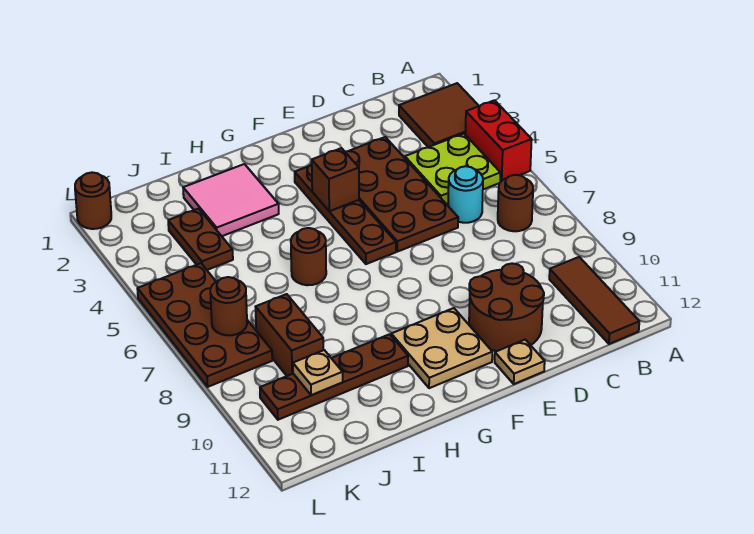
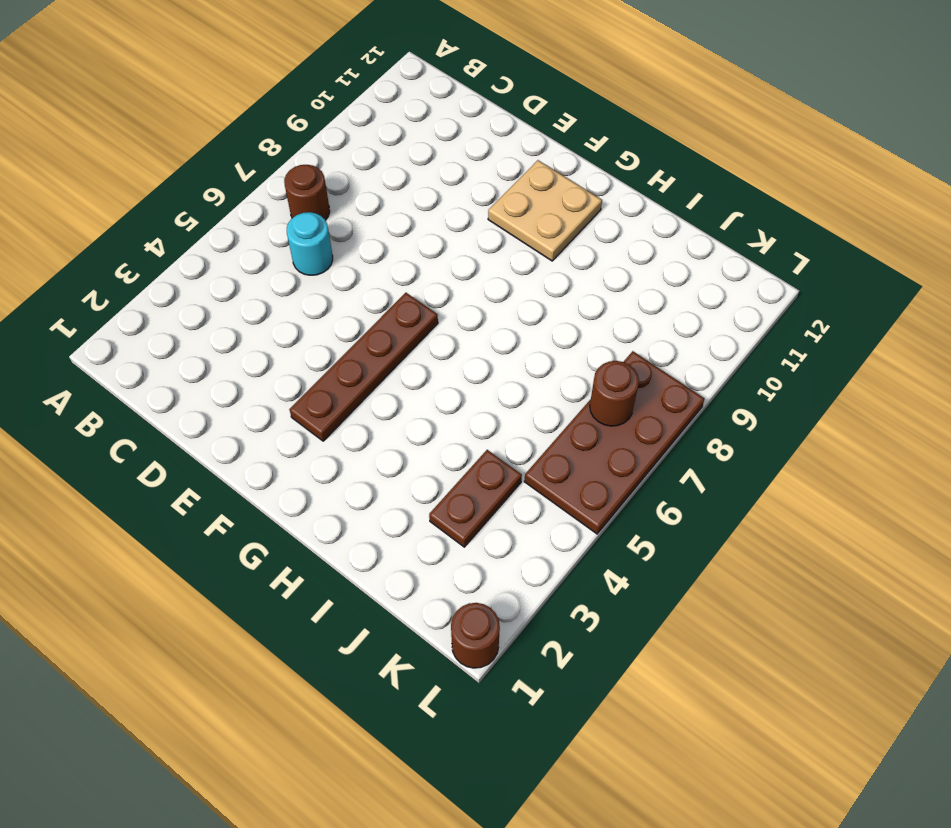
none -> brown 2x2 tile [399,83,479,147]
none -> red 1x2 brick [465,100,532,181]
none -> lime 2x2 plate [405,134,500,204]

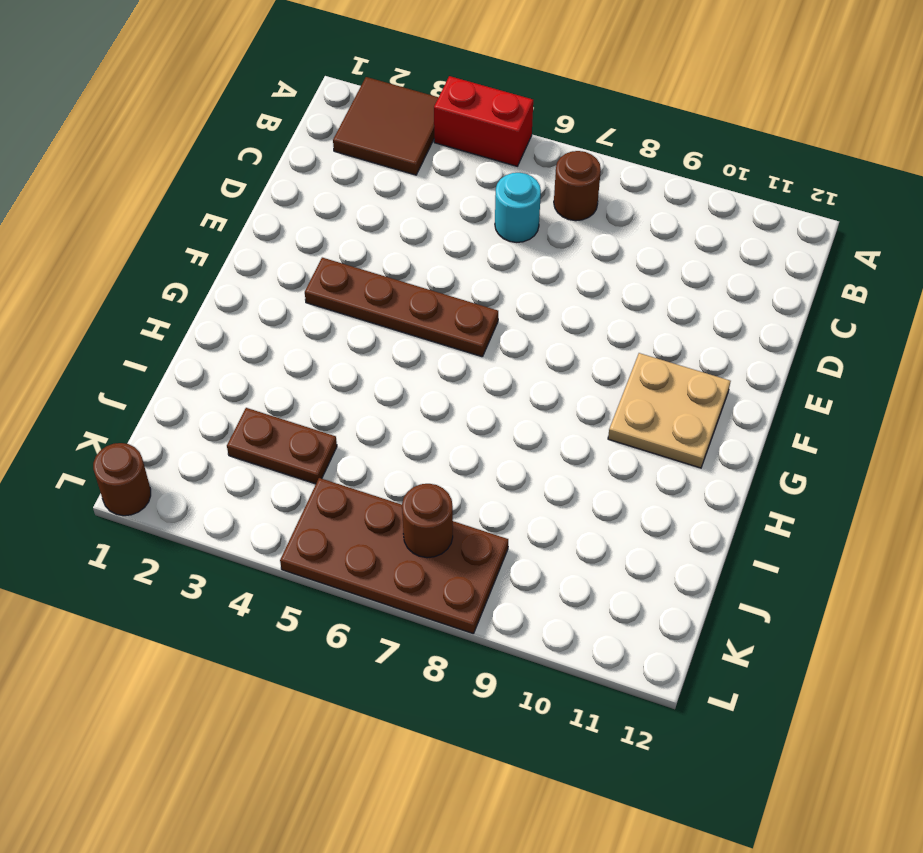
none -> lime 2x2 plate [405,134,500,204]
none -> brown 1x3 tile [549,257,639,344]
none -> brown 2x4 plate [346,137,458,252]

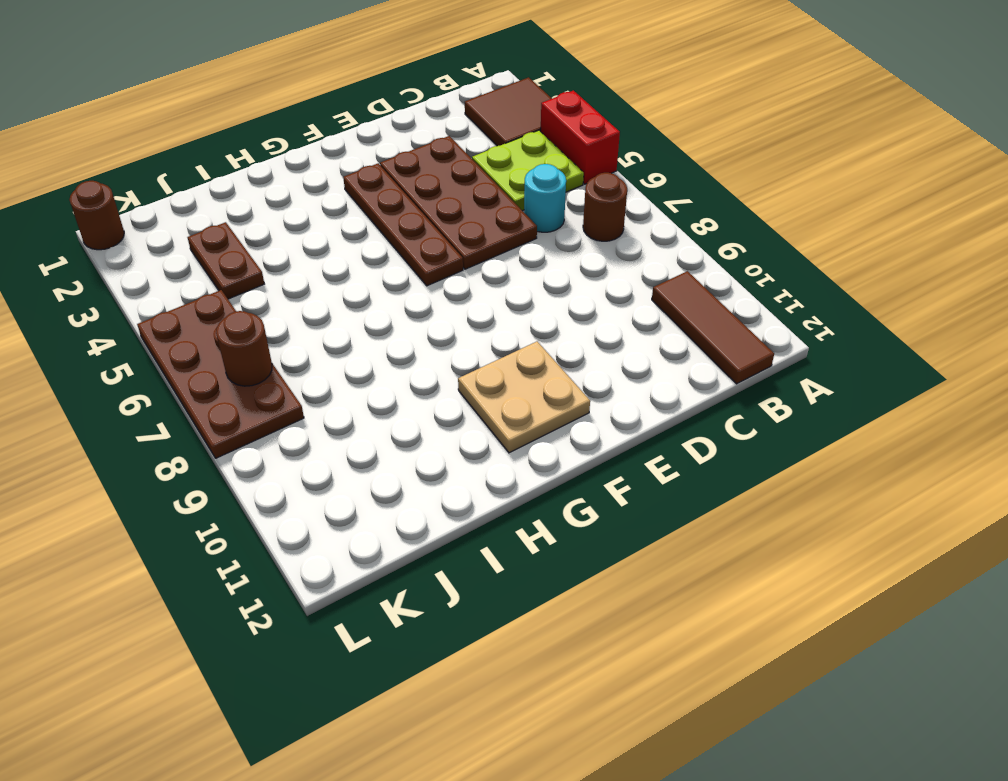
none -> brown 2x2 round brick [469,263,544,351]
none -> tan 1x1 plate [495,340,545,384]
none -> pink 2x2 tile [183,164,279,236]

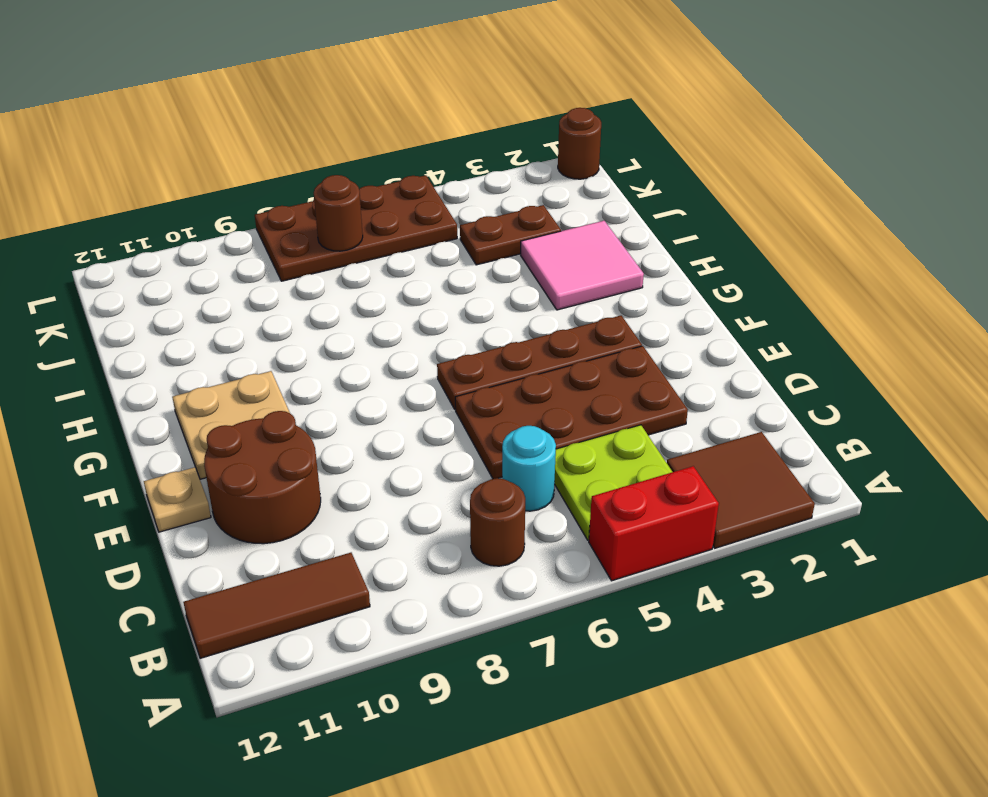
none -> brown 1x1 round brick [291,228,326,285]
none -> brown 1x4 plate [260,334,408,420]
none -> brown 1x2 brick [256,294,323,376]

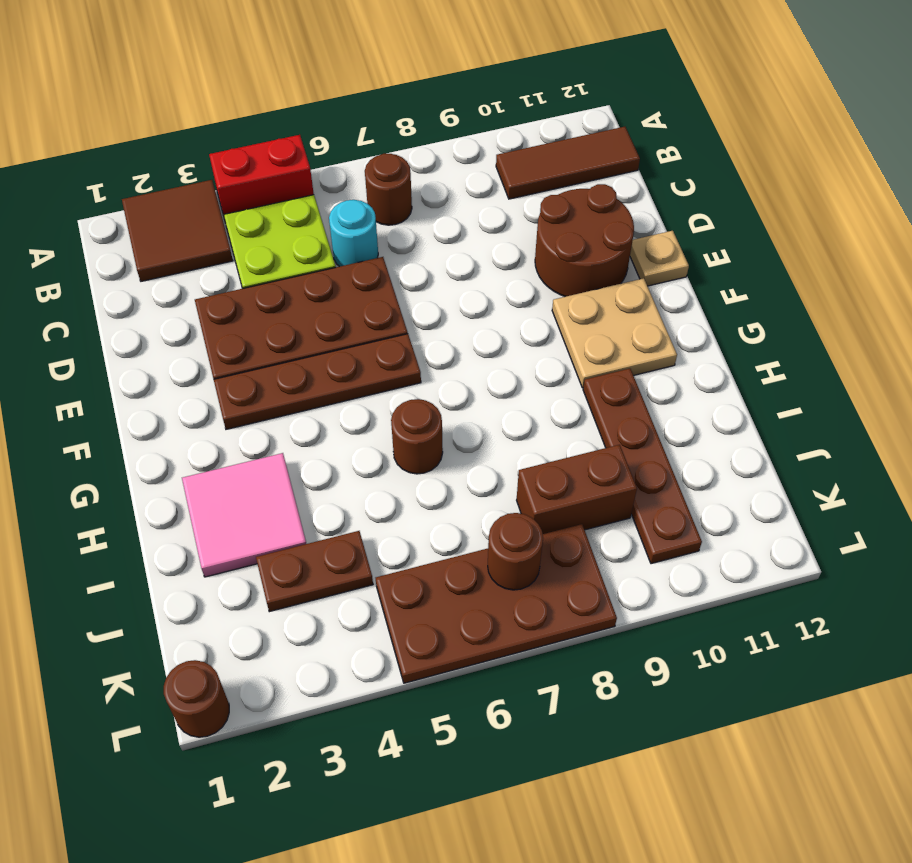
none -> brown 1x1 brick [312,148,359,211]
none -> tan 1x1 plate [293,350,343,395]

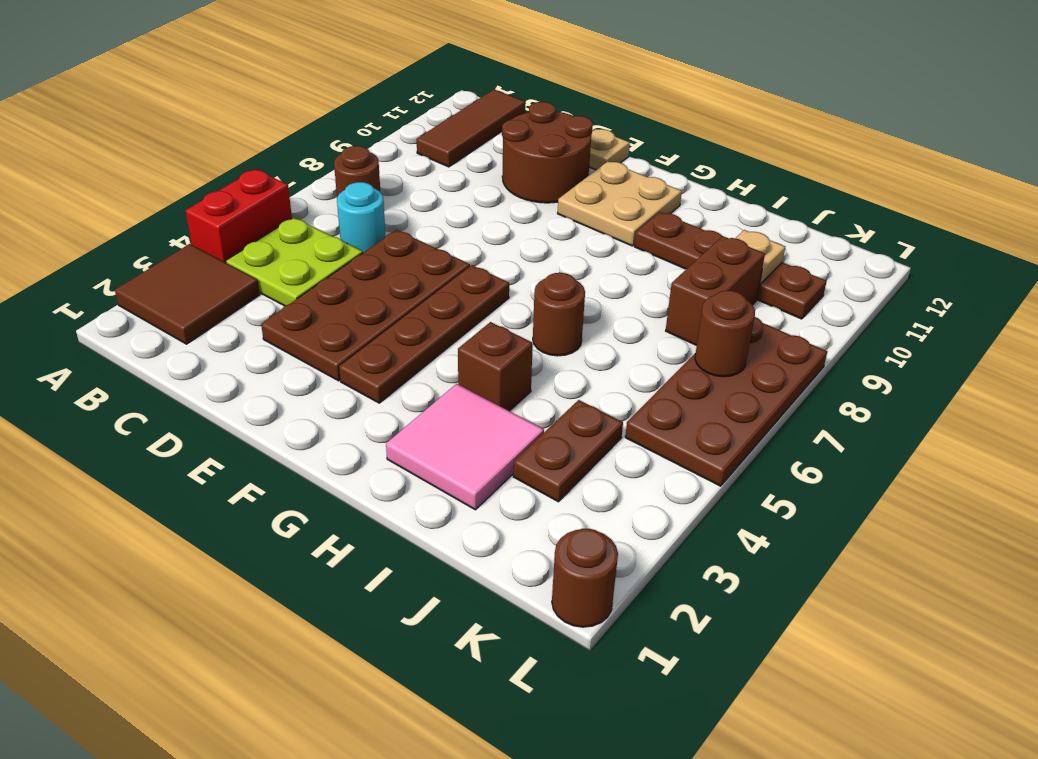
brown 1x1 brick [458,322,533,411] -> brown 1x1 brick moved to [312,148,359,211]

